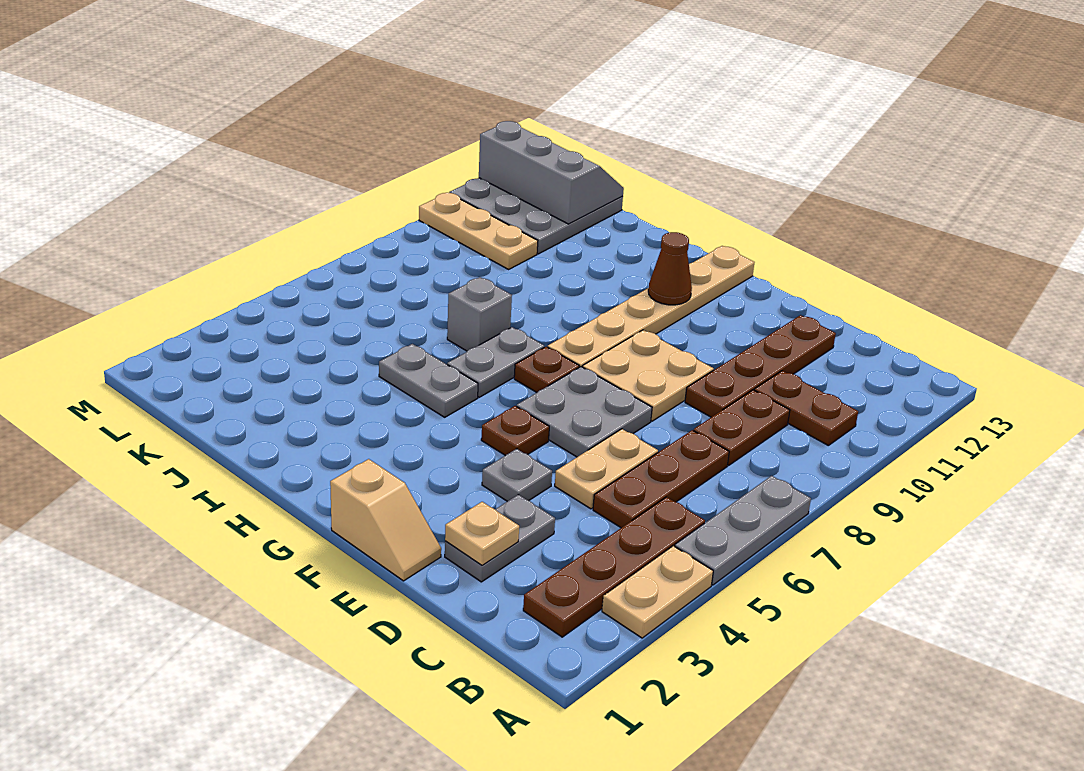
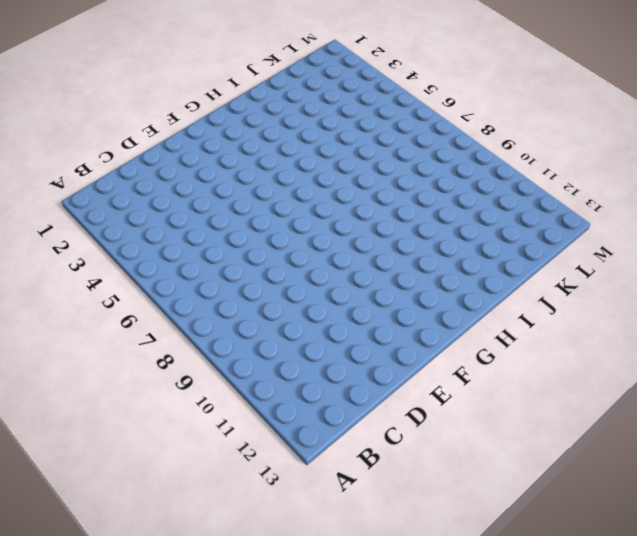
none -> tan 1x2 plate [602,546,713,638]
none -> grey 1x3 plate [675,476,811,585]
none -> brown 1x4 plate [523,497,705,637]

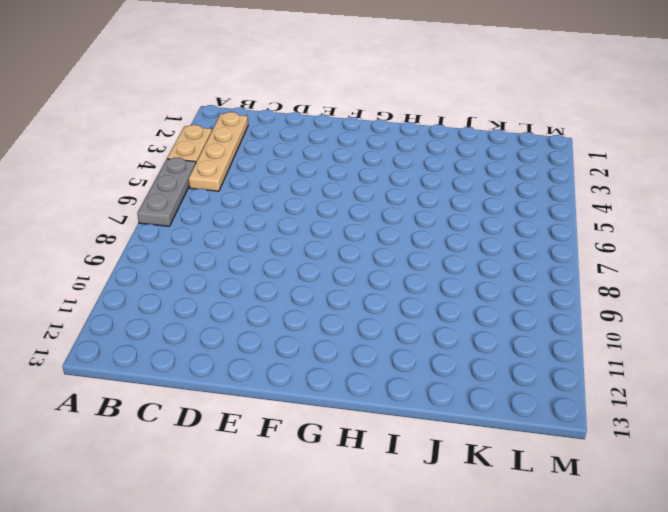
tan 1x4 plate [189,112,248,191] -> brown 1x4 plate [523,497,705,637]
none -> brown 1x2 plate [754,371,858,446]
none -> brown 1x3 plate [593,430,729,528]
none -> brown 1x2 plate [693,390,790,465]

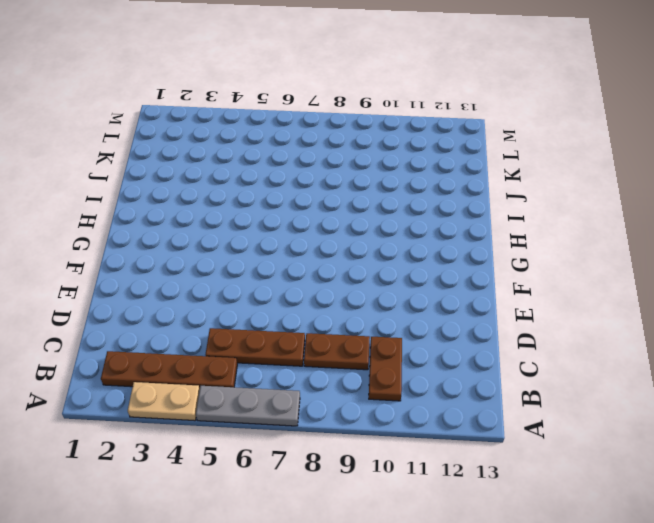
none -> grey 1x2 plate [445,495,555,582]
none -> tan 1x2 plate [555,429,658,509]
none -> brown 1x4 plate [685,315,836,417]

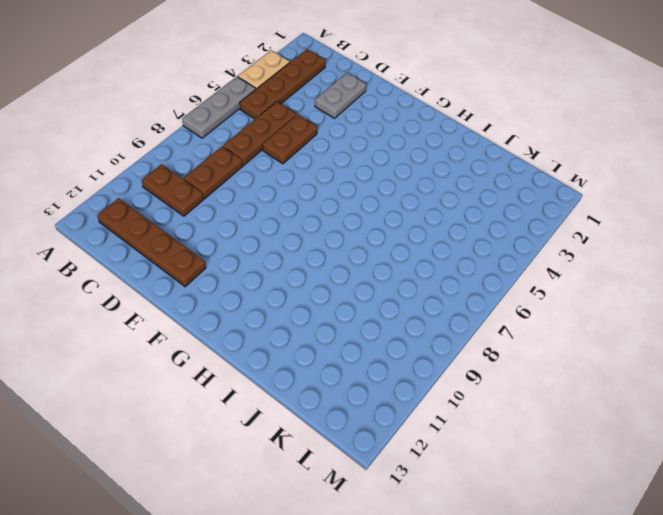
brown 1x4 plate [97,198,206,287] -> brown 1x4 plate turned to [685,315,836,417]
brown 1x2 plate [263,114,318,164] -> tan 1x2 plate [555,429,658,509]
none -> tan 1x2 slope [330,459,441,581]
none -> grey 1x1 plate [482,449,552,501]
none -> grey 2x2 plate [517,367,652,457]

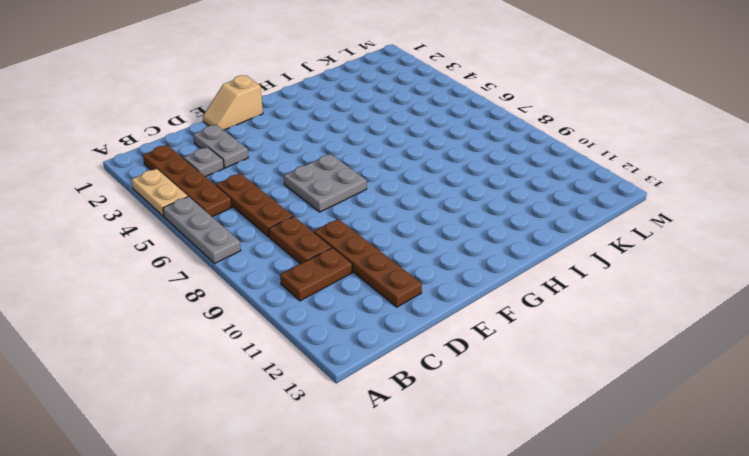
grey 1x1 plate [184,147,224,177] -> grey 1x1 plate moved to [482,449,552,501]
none -> tan 1x2 plate [555,429,658,509]
none -> tan 2x2 plate [583,330,713,421]
none -> brown 1x1 plate [481,406,549,456]

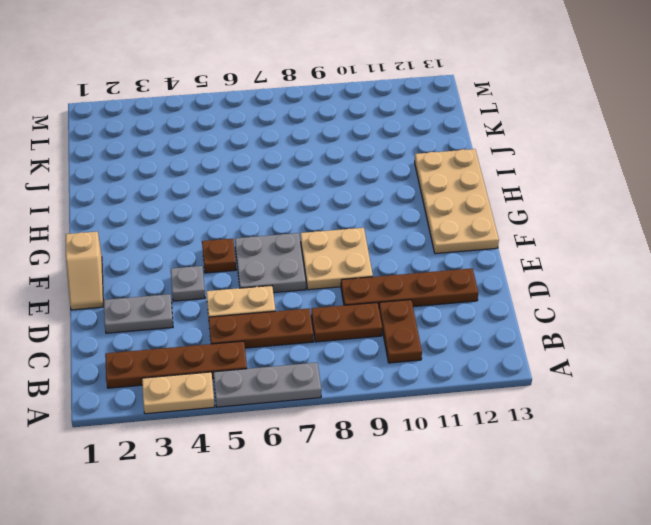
tan 2x4 plate [415,149,499,254] -> tan 1x6 plate [548,246,755,367]
none -> brown 1x1 plate [514,347,579,392]
none -> grey 1x2 plate [379,344,478,417]
none -> grey 1x2 plate [447,327,544,397]

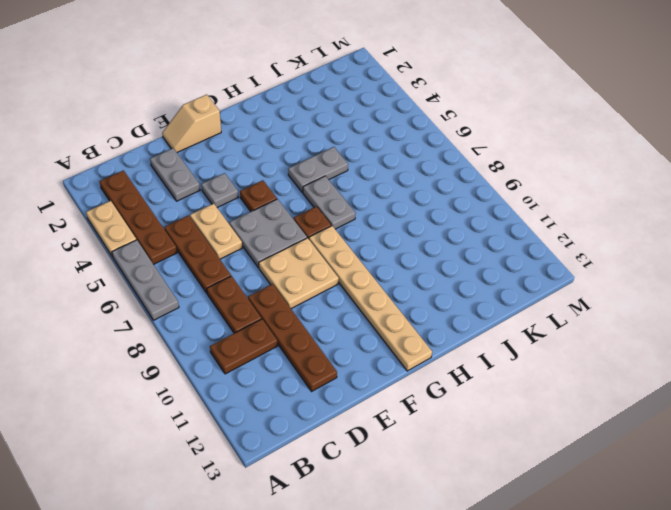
none -> grey 1x1 brick [447,277,512,351]
none -> tan 1x3 plate [419,193,538,269]
none -> grey 3x3 plate [449,178,623,254]

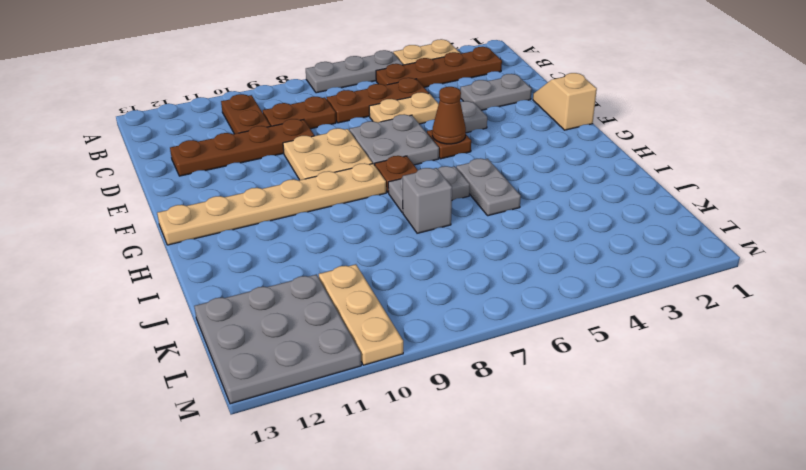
brown 1x1 cone [432,87,466,144] -> brown 1x1 cone moved to [648,232,692,305]
none -> tan 1x1 plate [445,502,519,565]
none -> grey 2x3 slope [479,121,624,224]

